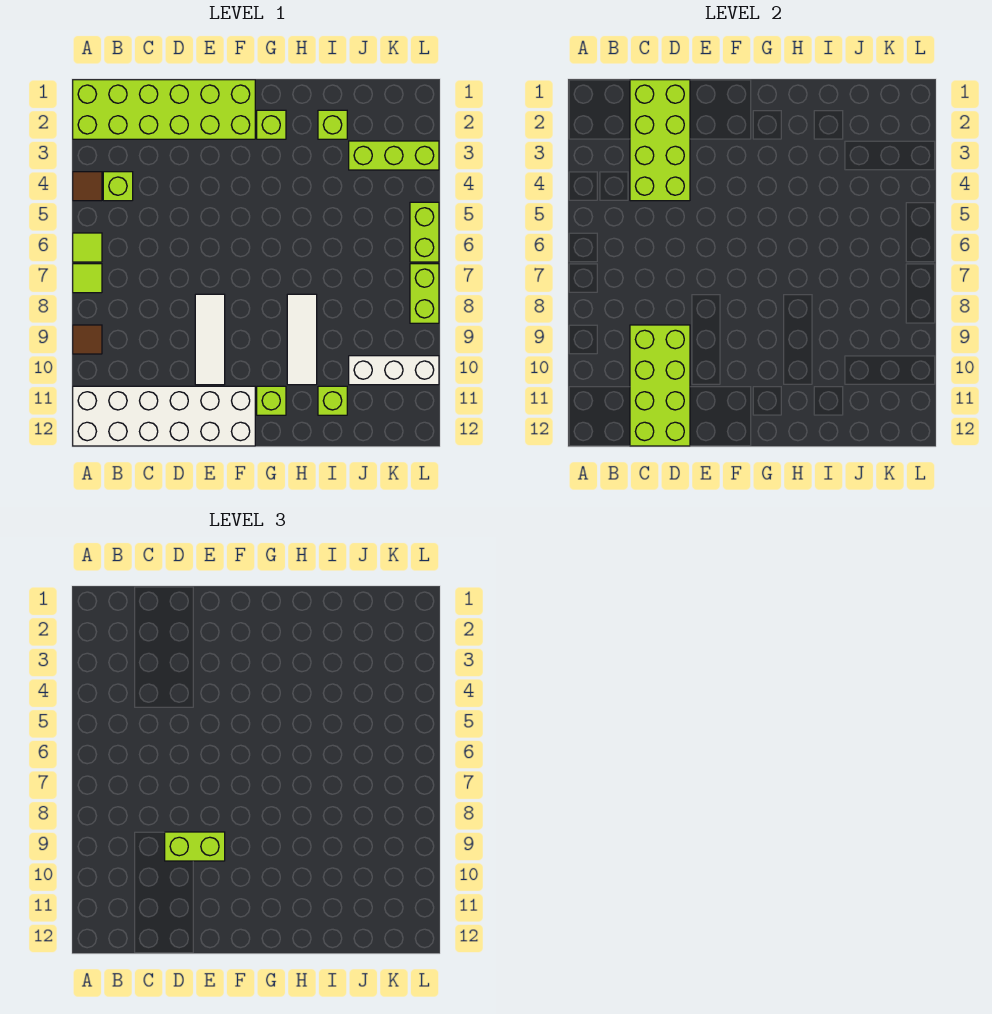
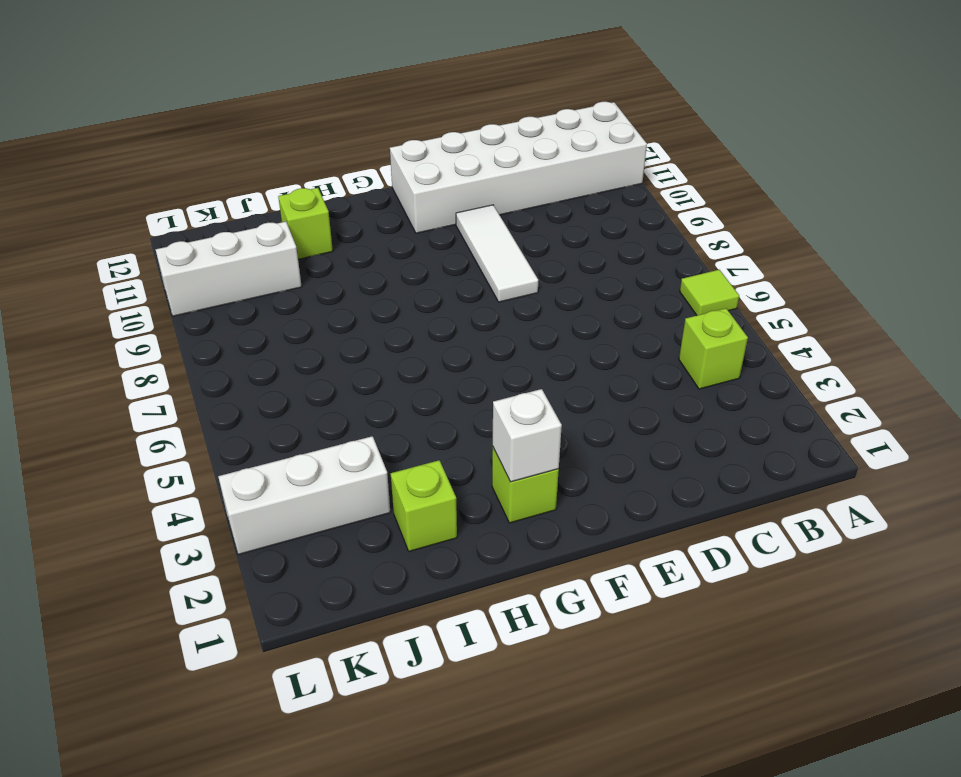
white 1x1 brick [493,389,562,482] -> none
white 1x3 brick [218,436,390,555] -> lime 1x3 brick [349,141,439,170]
none -> lime 2x6 brick [73,80,255,139]
none -> brown 1x1 tile [73,172,102,201]
none -> lime 1x1 tile [73,264,102,293]

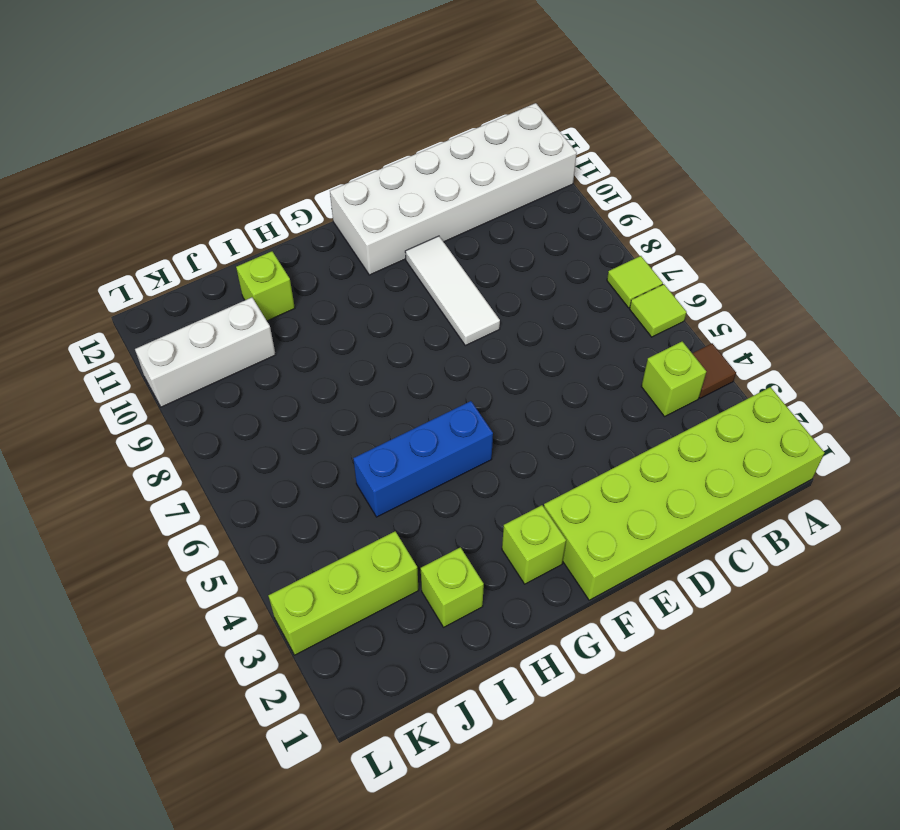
blue 1x3 brick [353,401,493,517] -> none
none -> brown 1x1 tile [73,325,102,354]
none -> lime 1x1 brick [257,386,286,415]
none -> white 1x3 tile [287,294,317,385]

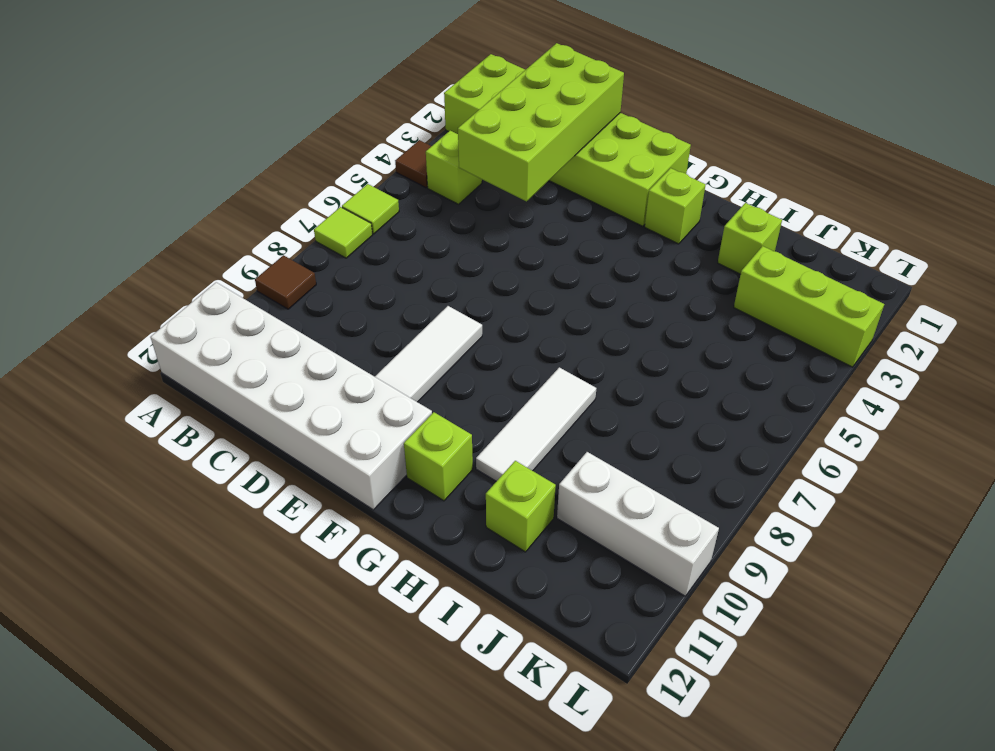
none -> lime 1x2 brick [410,202,439,262]
none -> lime 1x2 brick [410,264,439,323]
none -> lime 2x4 brick [630,325,690,446]

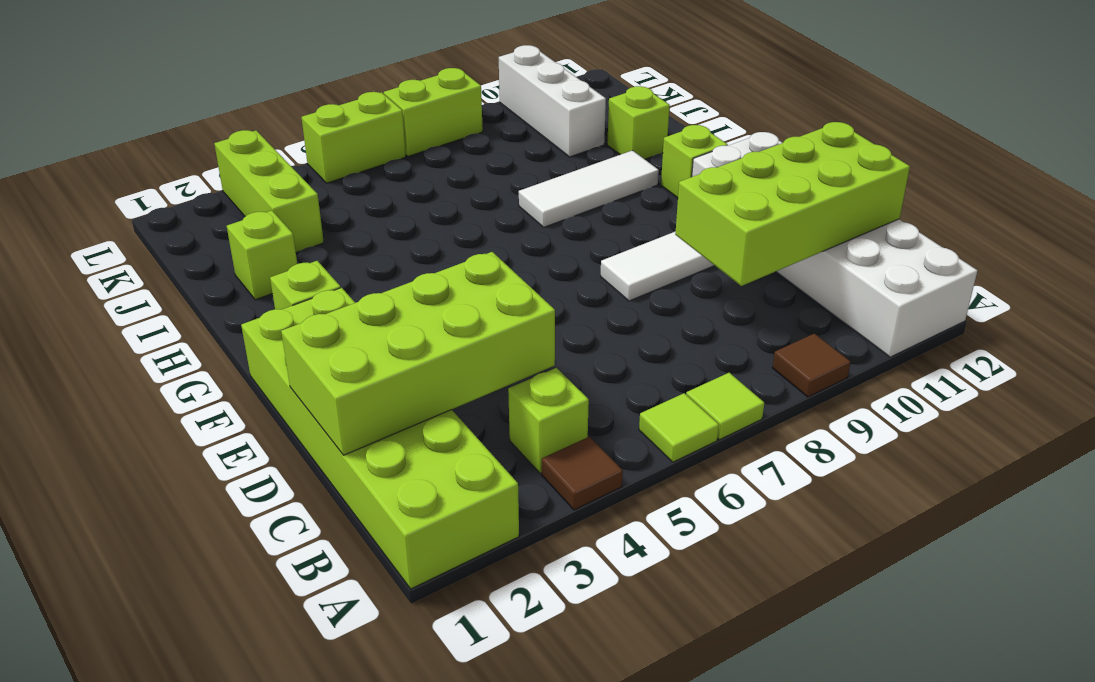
none -> lime 1x2 brick [165,832,225,861]

